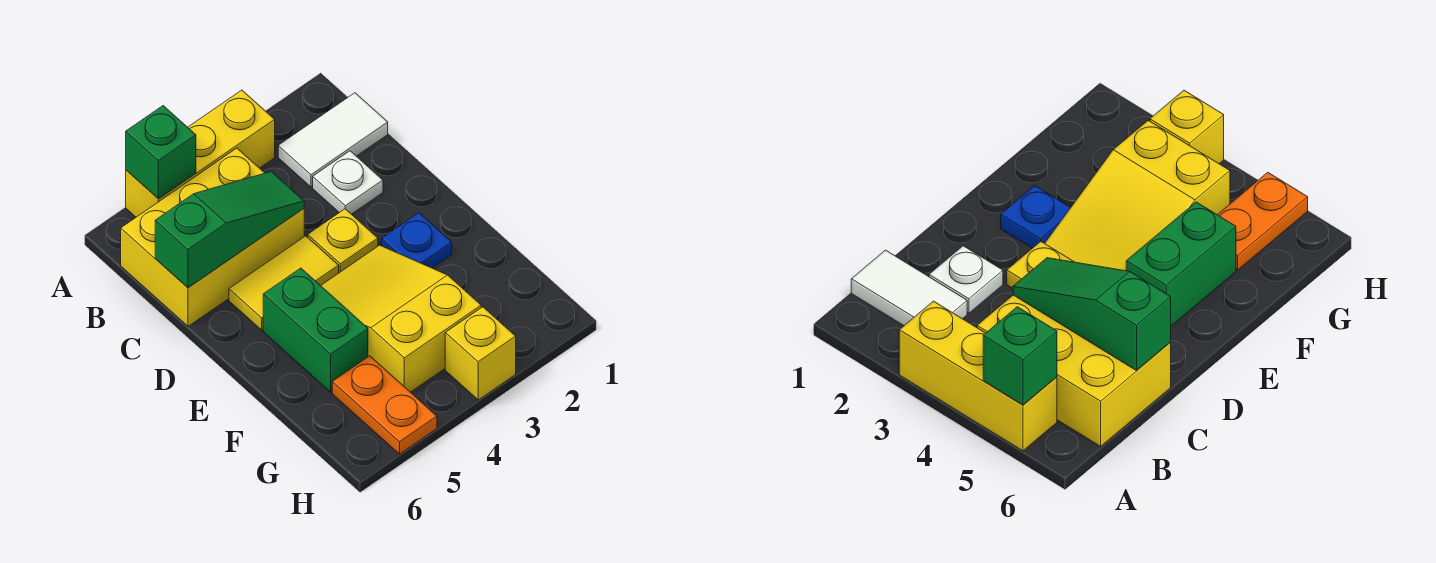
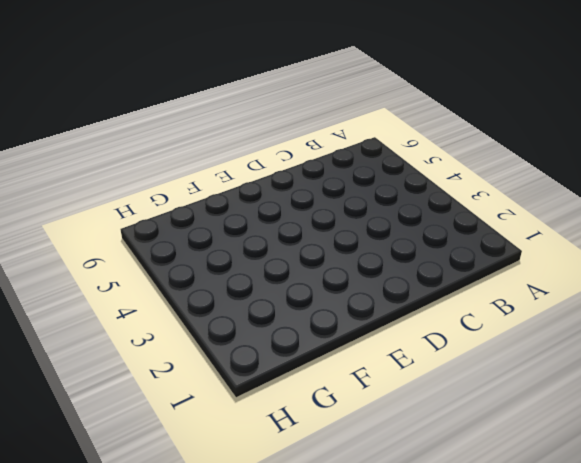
none -> yellow 1x3 brick [126,90,275,217]
none -> white 1x2 tile [278,93,388,187]
none -> yellow 2x3 brick [121,148,304,326]

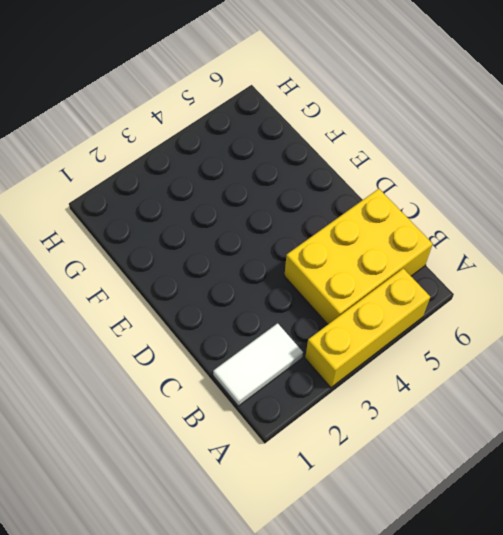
none -> white 1x1 plate [313,151,383,214]
none -> yellow 1x1 plate [308,209,378,273]
none -> yellow 1x2 tile [229,236,339,330]

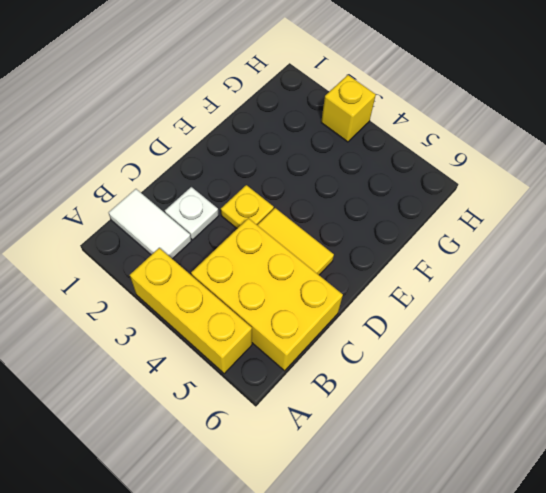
none -> blue 1x1 plate [382,213,452,268]
none -> yellow 2x3 slope [321,245,481,392]
none -> green 1x2 brick [263,268,368,392]

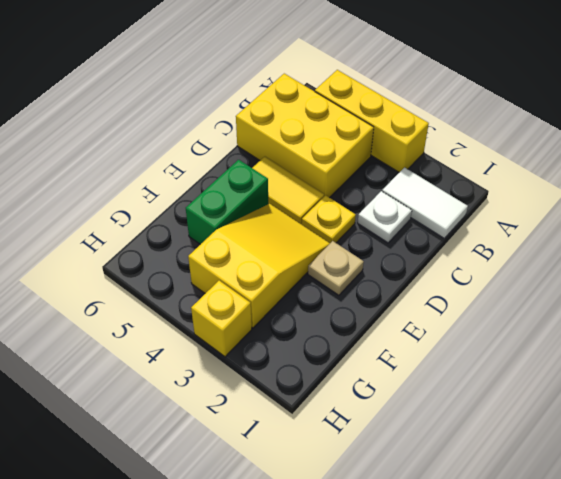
tan 1x1 plate [308,241,364,295] -> blue 1x1 plate [382,213,452,268]
none -> orange 1x2 plate [332,356,437,454]
none -> green 1x1 brick [126,106,196,199]
none -> green 1x3 slope [155,172,304,288]

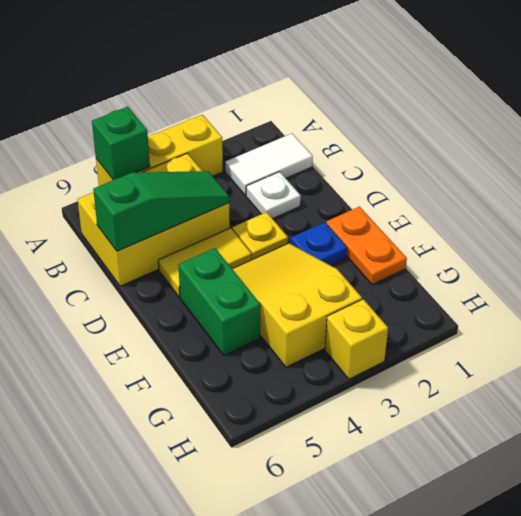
orange 1x2 plate [326,207,407,285] -> orange 1x2 plate moved to [332,356,437,454]

